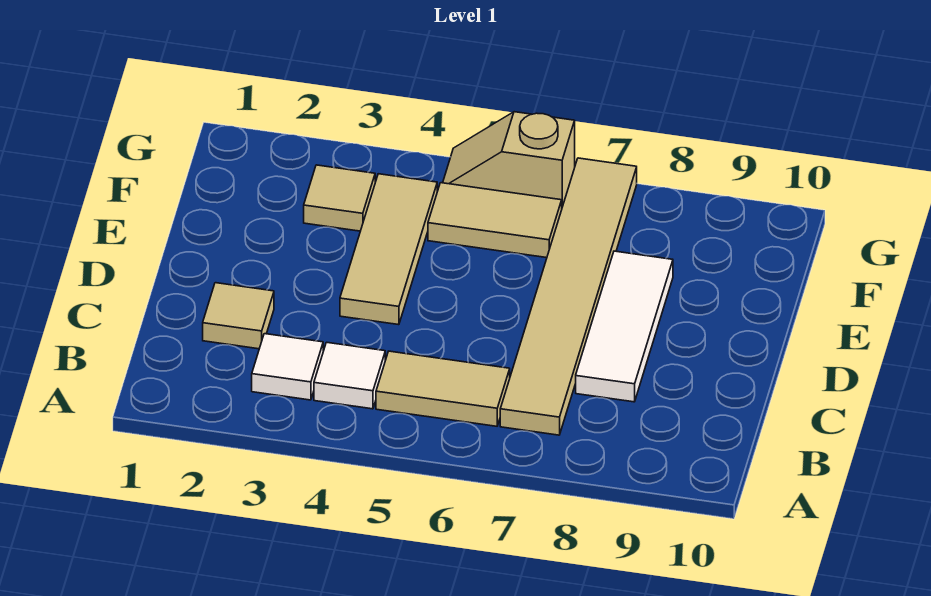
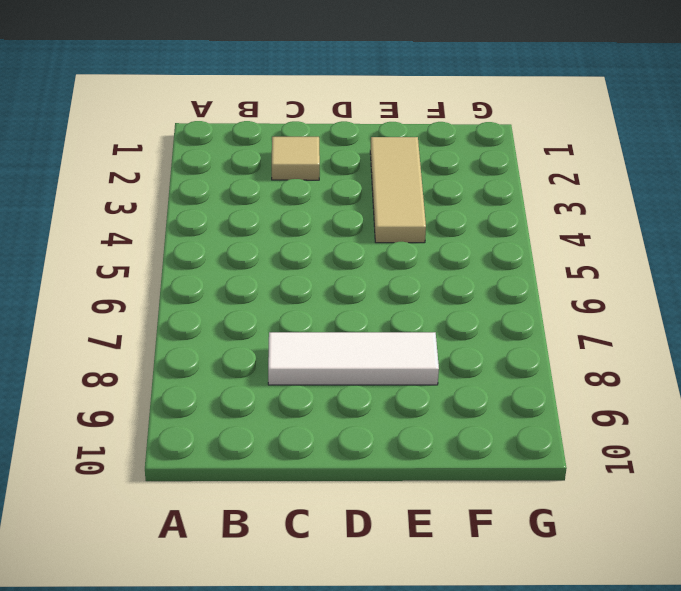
tan 1x3 tile [370,137,426,243] -> tan 1x3 tile turned to [340,174,437,325]
none -> white 1x1 tile [252,334,323,400]
none -> white 1x1 tile [314,342,385,409]

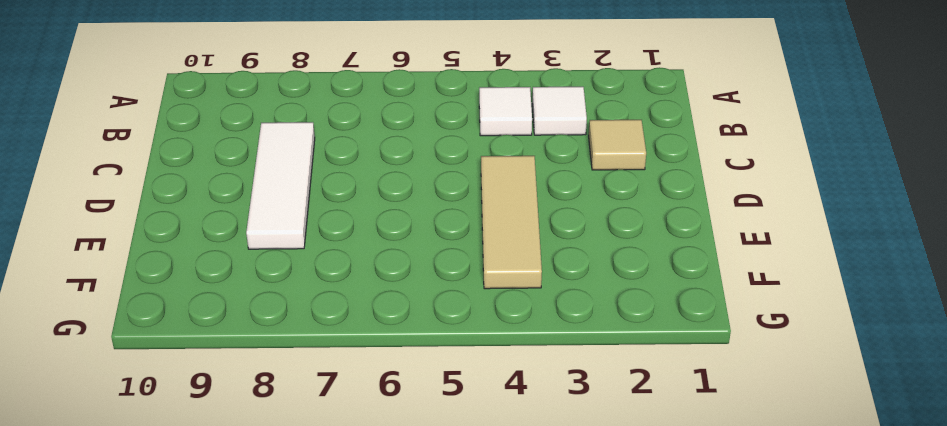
none -> tan 1x2 tile [376,351,510,426]
none -> tan 1x6 tile [500,158,637,435]

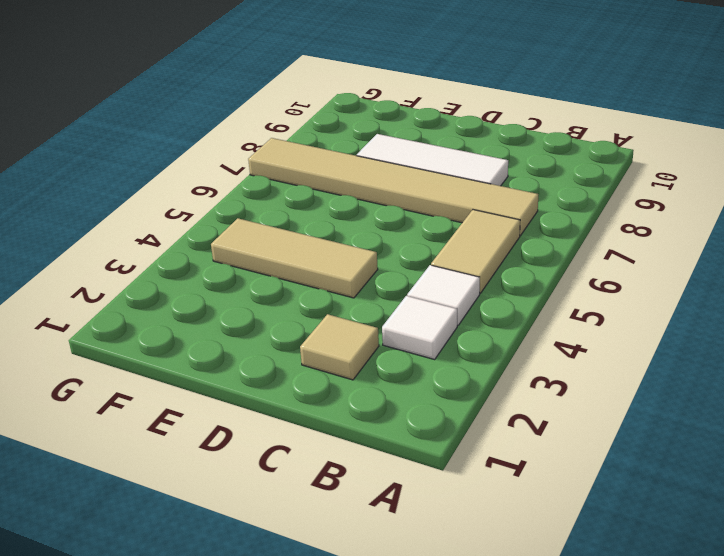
none -> tan 1x1 tile [304,165,375,231]
none -> tan 1x2 tile [428,183,562,258]

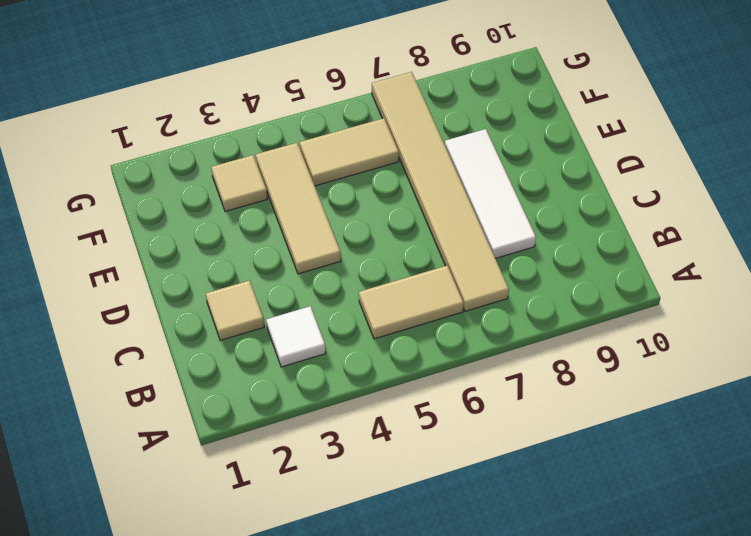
none -> white 1x1 tile [314,342,385,409]
none -> tan 1x2 slope [443,112,575,207]

